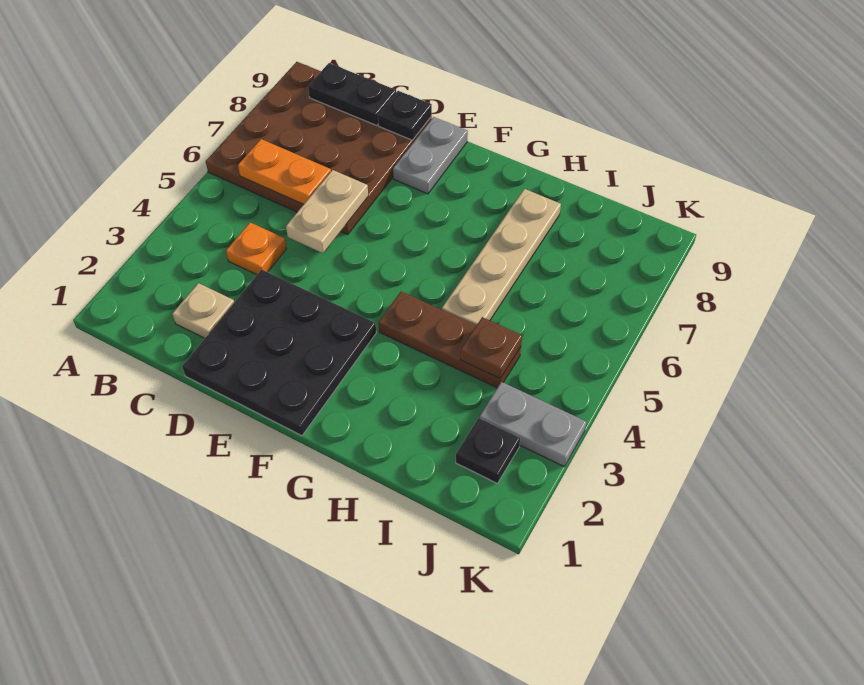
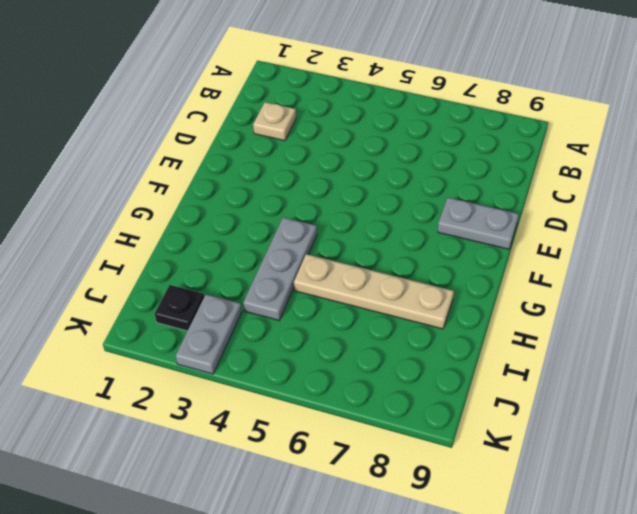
grey 1x3 plate [243,218,317,320] -> brown 1x3 plate [379,291,521,388]
none -> brown 4x4 plate [206,62,432,235]
none -> orange 1x1 plate [226,223,286,275]
none -> black 3x3 plate [182,270,376,436]

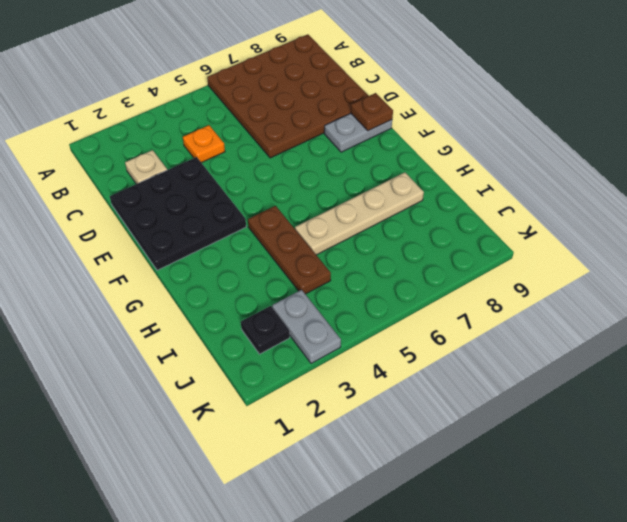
brown 1x1 plate [351,93,393,131] -> brown 1x1 plate moved to [460,317,522,378]
none -> orange 1x2 plate [238,139,331,204]
none -> black 1x2 plate [308,63,396,125]
none -> tan 1x2 plate [286,170,368,253]

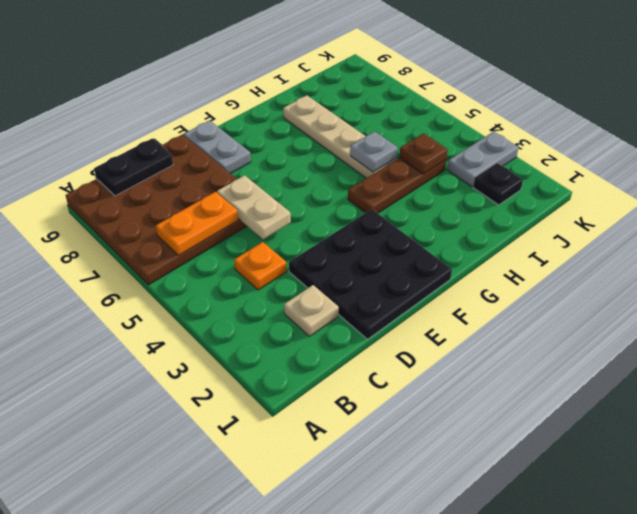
grey 1x1 plate [350,131,398,172] -> none
none -> black 1x1 plate [378,91,432,140]

